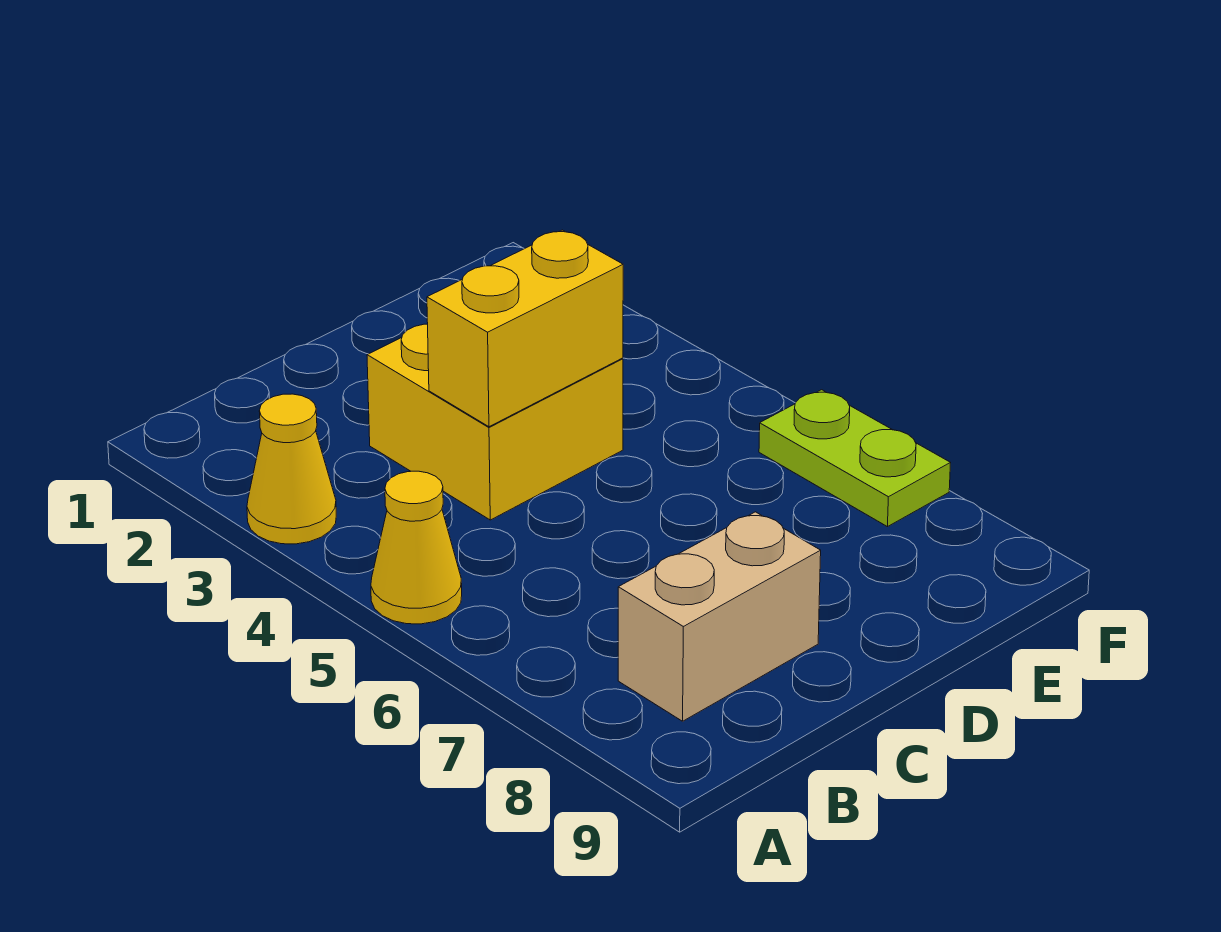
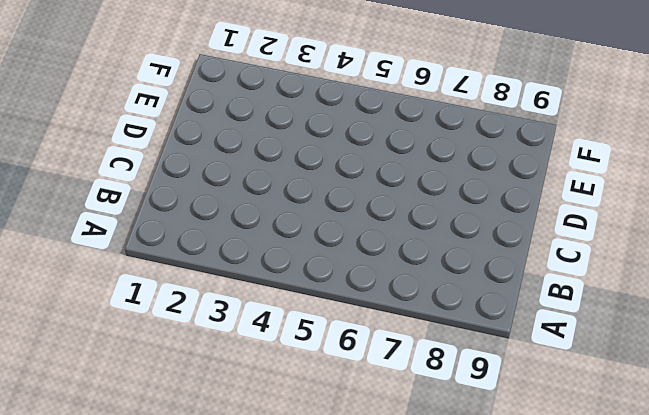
none -> yellow 1x1 cone [247,394,336,544]
none -> yellow 1x1 cone [371,471,462,624]

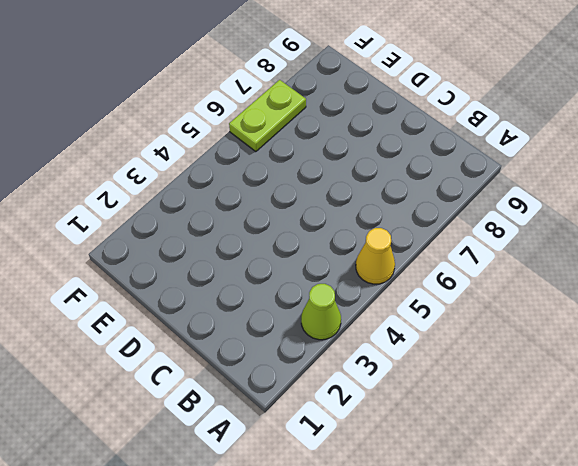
lime 1x1 cone [301,284,341,340] -> yellow 1x1 cone [247,394,336,544]
none -> tan 1x2 brick [618,512,821,721]
none -> yellow 2x2 brick [367,324,623,520]

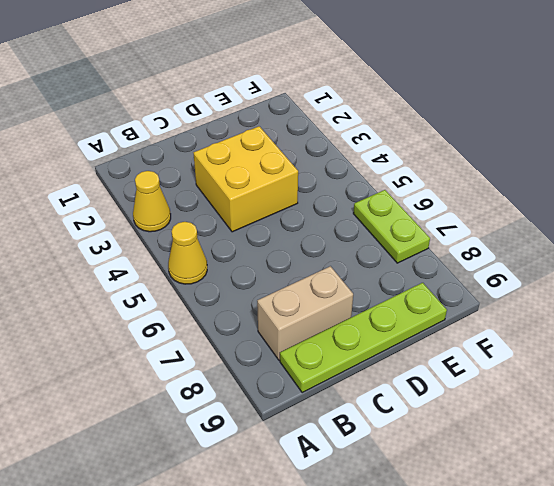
lime 1x4 plate [280,283,447,393] -> none
none -> yellow 1x2 brick [427,230,623,427]

